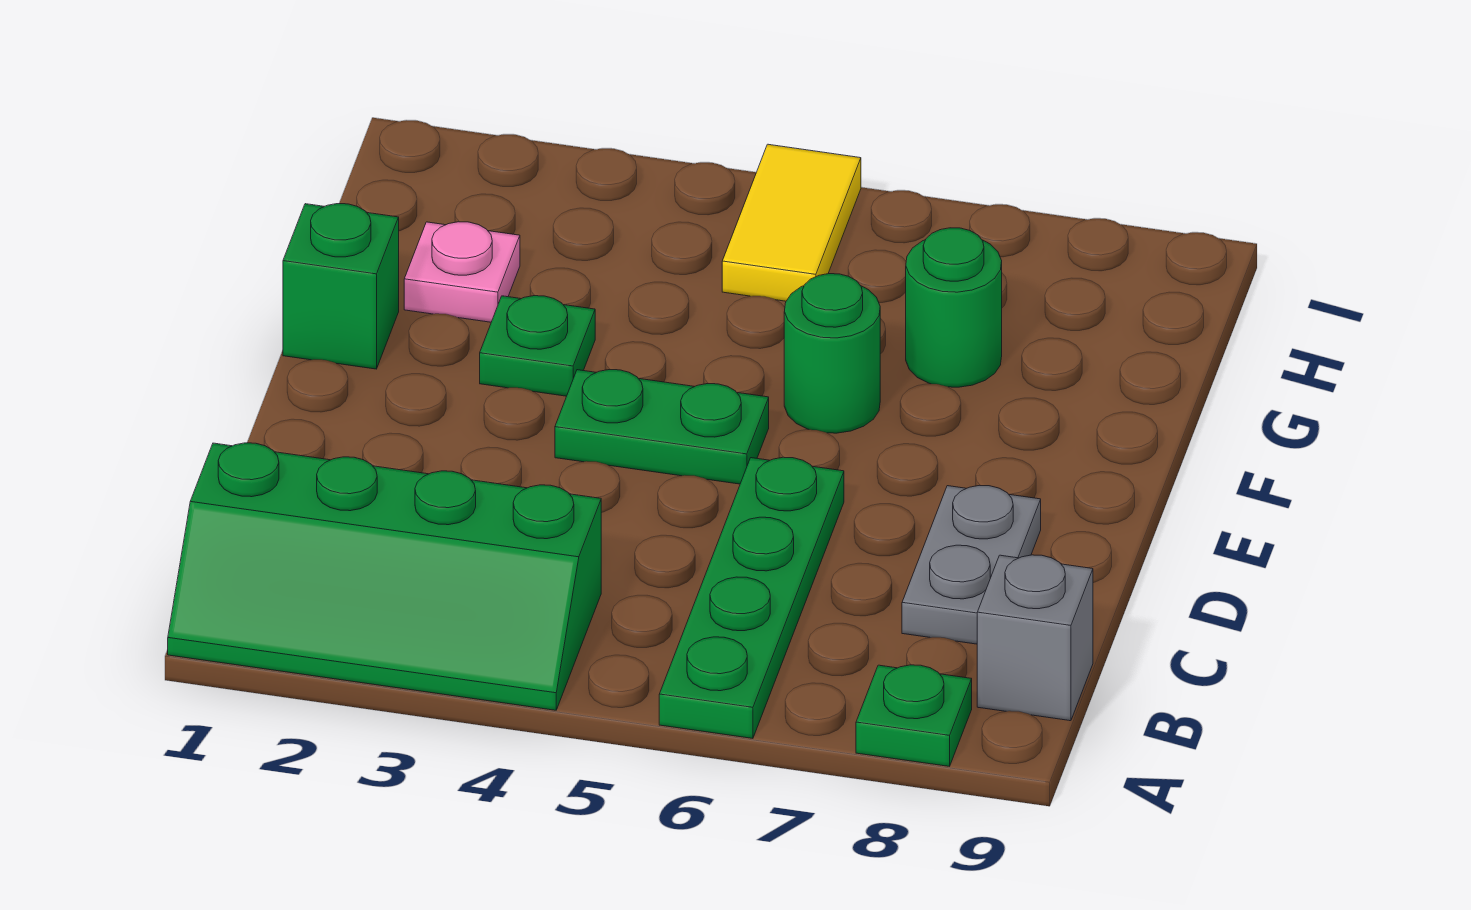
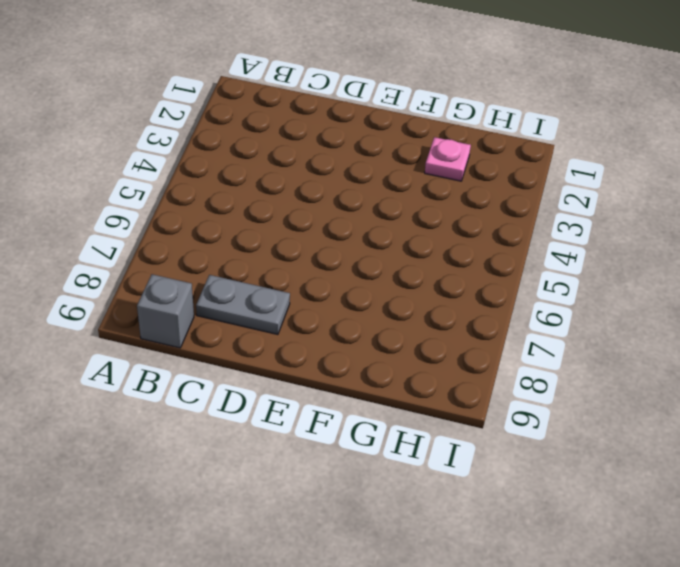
none -> green 2x4 slope [168,443,601,710]
none -> green 1x4 plate [659,457,844,738]
none -> green 1x1 plate [856,665,972,766]

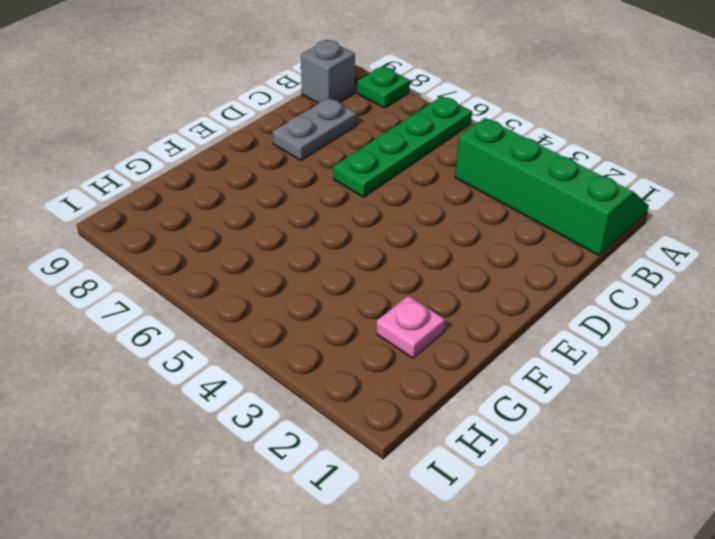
none -> green 1x2 plate [555,370,769,484]
none -> green 1x1 brick [283,204,399,369]
none -> green 1x1 plate [480,296,595,396]

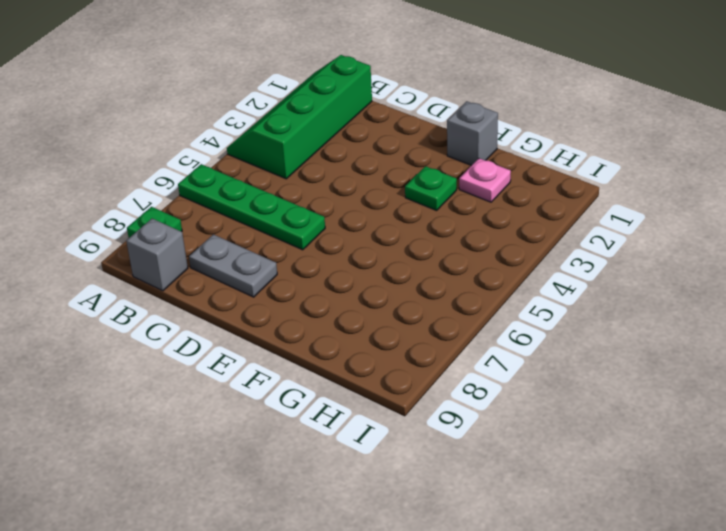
grey 1x1 brick [447,101,498,166] -> green 1x1 brick [283,204,399,369]
none -> green 1x2 plate [555,370,769,484]
none -> green 1x1 round brick [784,274,880,433]
none -> green 1x1 round brick [906,228,1002,387]

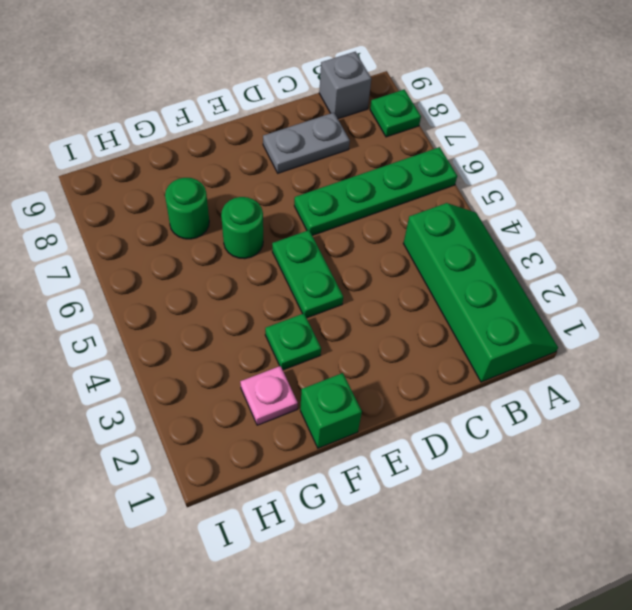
none -> yellow 1x2 tile [722,144,861,301]

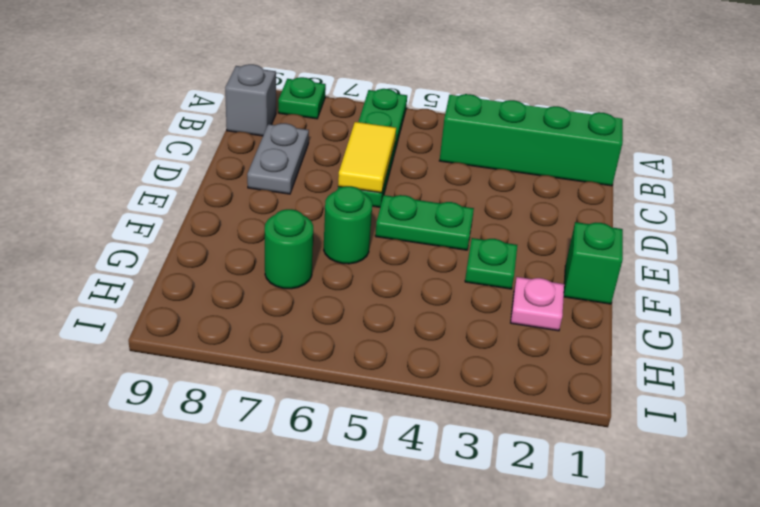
yellow 1x2 tile [338,122,396,193] -> yellow 1x2 tile moved to [722,144,861,301]

